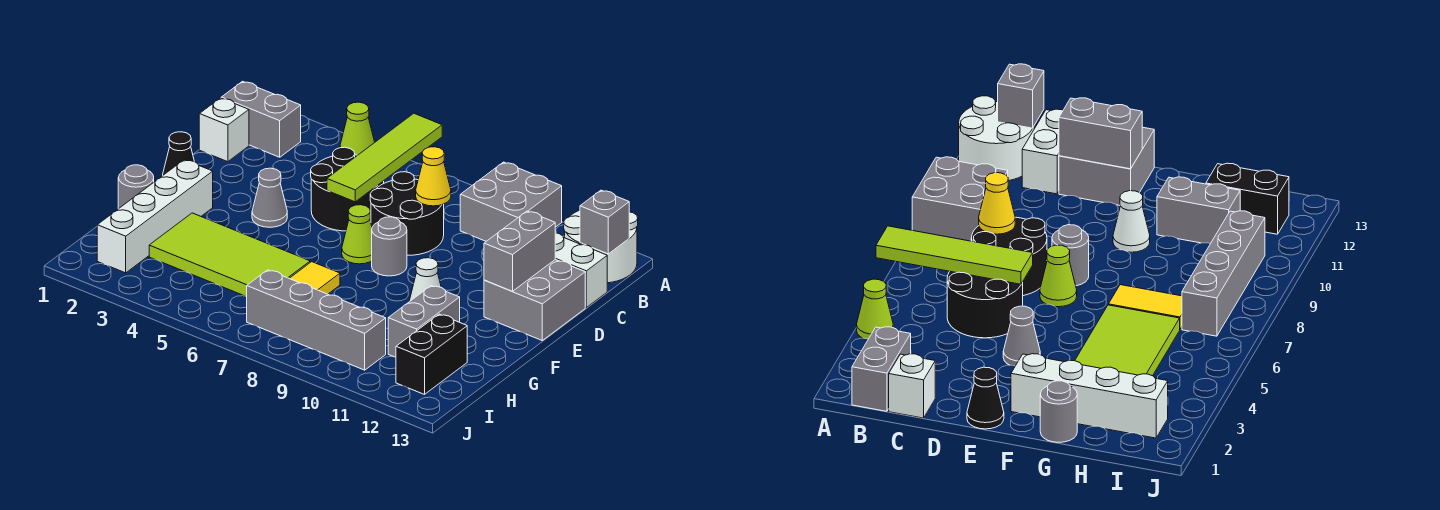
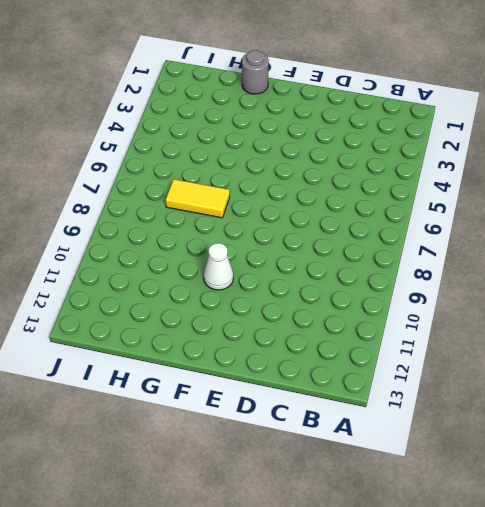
none -> lime 1x1 cone [340,102,375,155]
none -> grey 2x2 brick [460,162,562,241]
none -> white 2x2 round brick [564,210,638,283]

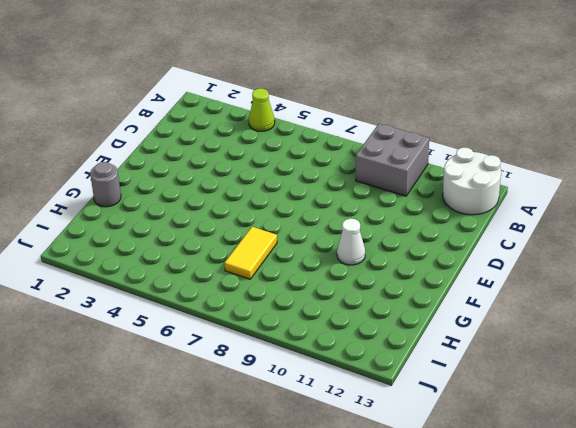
none -> grey 1x2 brick [221,81,301,157]
none -> white 1x1 brick [199,98,249,162]
none -> black 2x2 round brick [311,147,384,231]

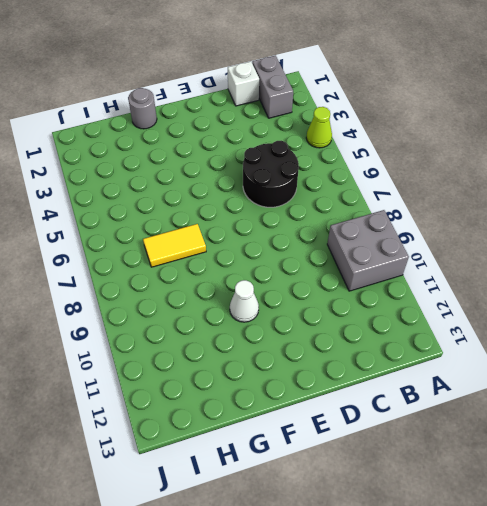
none -> white 2x2 round brick [564,210,638,283]
none -> black 2x2 round brick [370,172,444,255]
none -> white 1x2 brick [555,233,607,307]

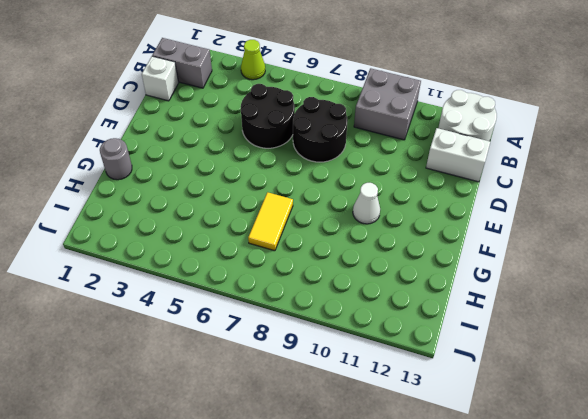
none -> grey 2x2 brick [484,260,585,340]
none -> black 1x1 cone [163,132,194,175]
none -> grey 1x1 cone [252,168,287,227]

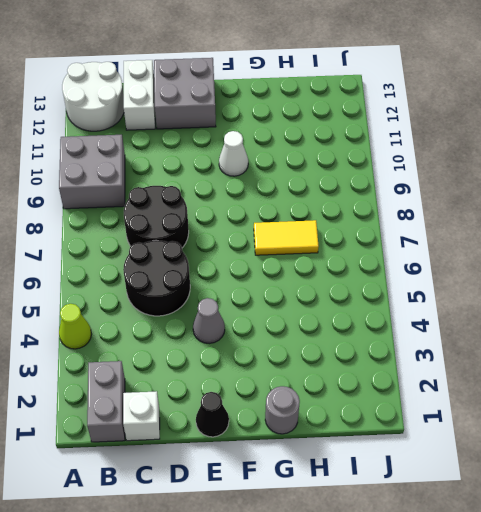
none -> lime 1x1 cone [342,205,372,264]
none -> grey 1x1 round brick [372,217,407,276]
none -> white 1x4 brick [97,160,213,273]

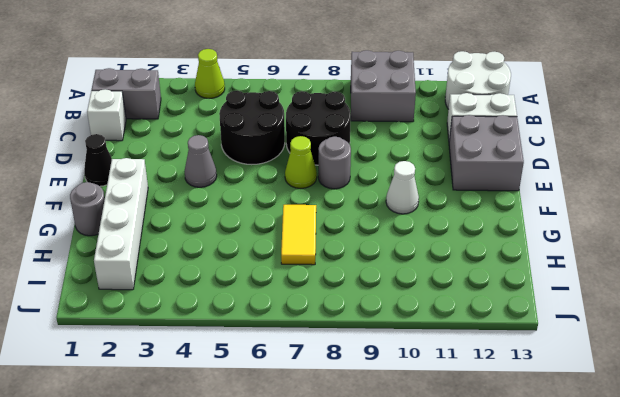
none -> lime 2x4 tile [149,213,310,297]
none -> grey 1x2 brick [388,286,460,357]
none -> black 1x2 brick [396,314,467,394]

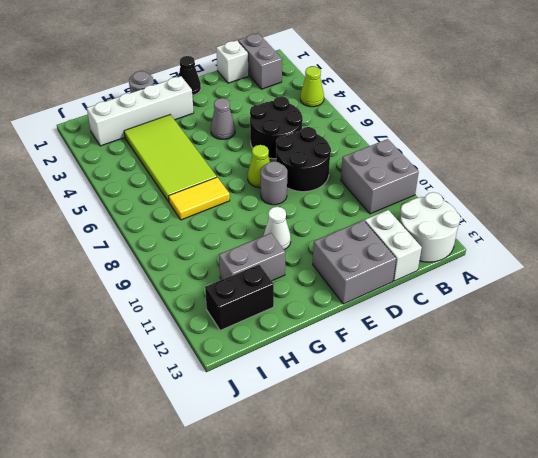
none -> grey 1x4 brick [247,270,386,370]
none -> lime 1x4 tile [327,113,442,202]
none -> grey 1x1 brick [580,190,629,254]

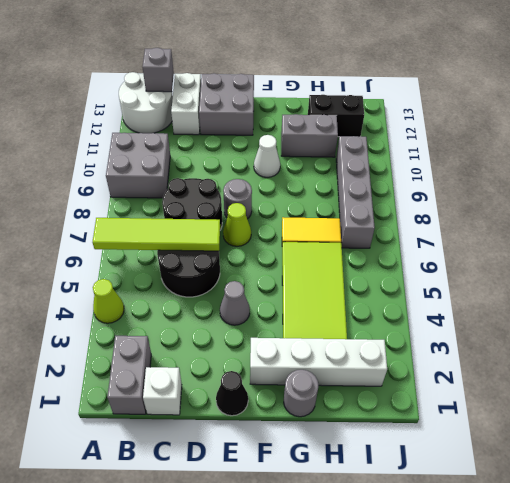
none -> yellow 1x1 cone [416,147,451,206]
none -> grey 1x2 brick [484,211,555,291]

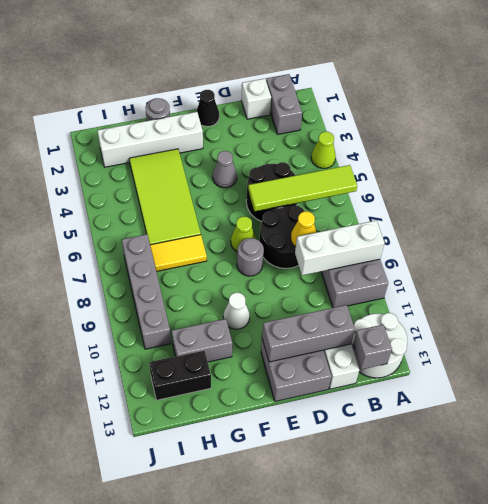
white 1x3 brick [295,221,385,275] -> none
grey 1x3 brick [262,305,355,362] -> grey 1x2 brick [484,211,555,291]

